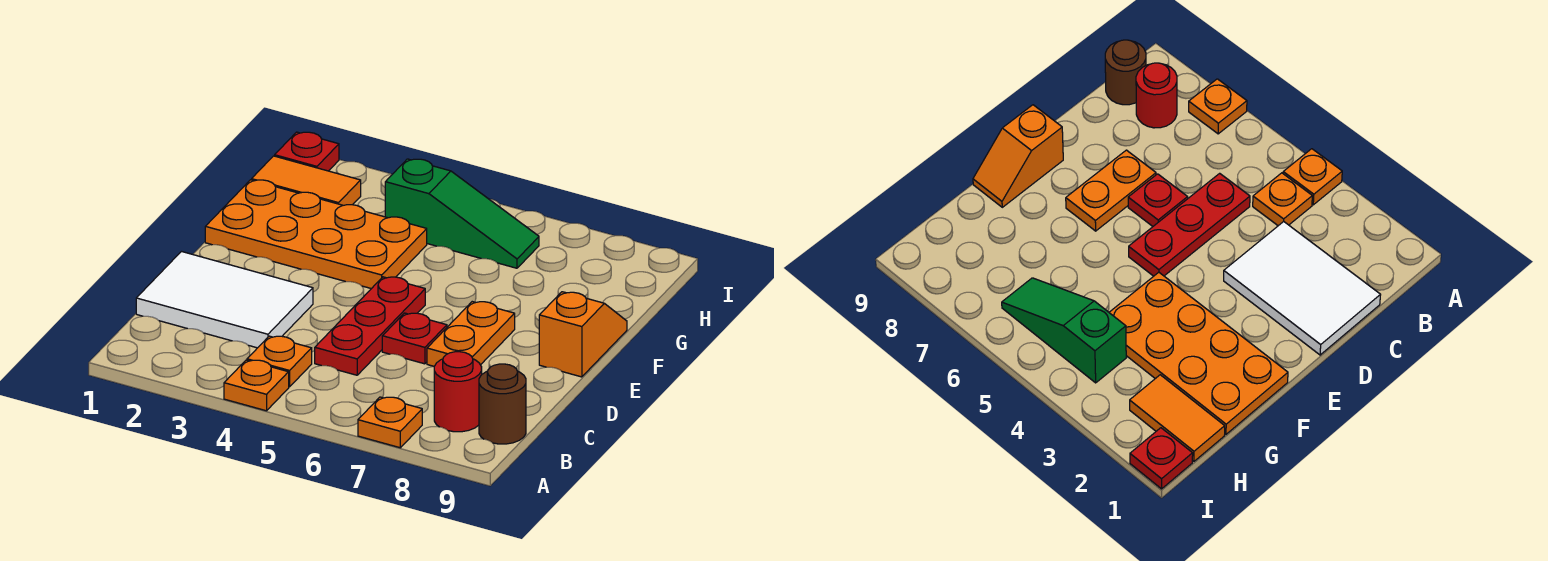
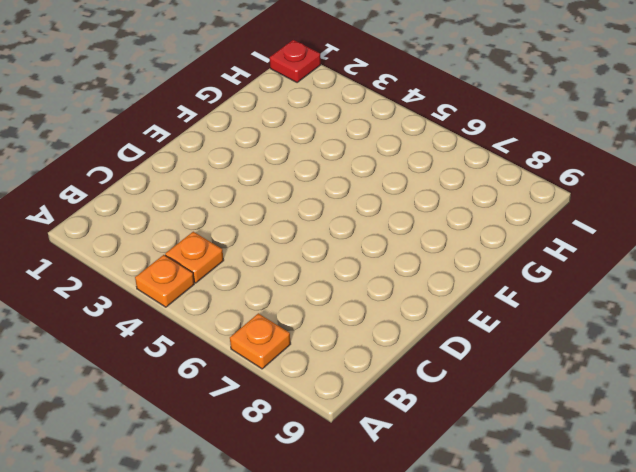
none -> red 1x1 round brick [434,352,482,432]
none -> brown 1x1 round brick [479,364,526,444]
none -> white 2x3 tile [136,252,313,348]

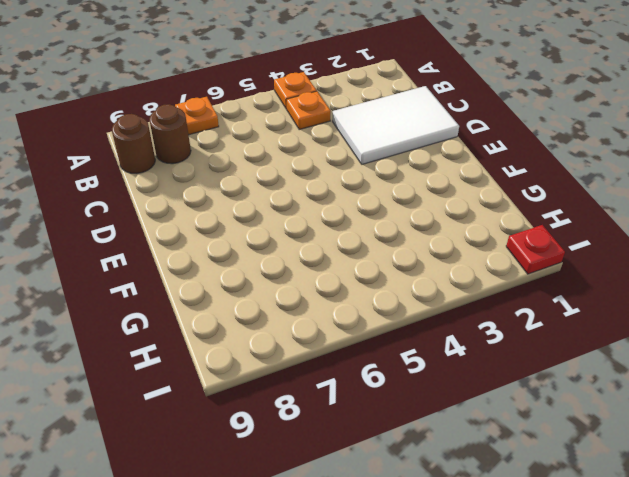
brown 1x1 round brick [149,104,191,164] -> red 1x1 round brick [434,352,482,432]
none -> red 1x3 plate [315,277,425,375]
none -> red 1x1 plate [382,313,447,364]
none -> orange 1x2 plate [427,302,515,366]

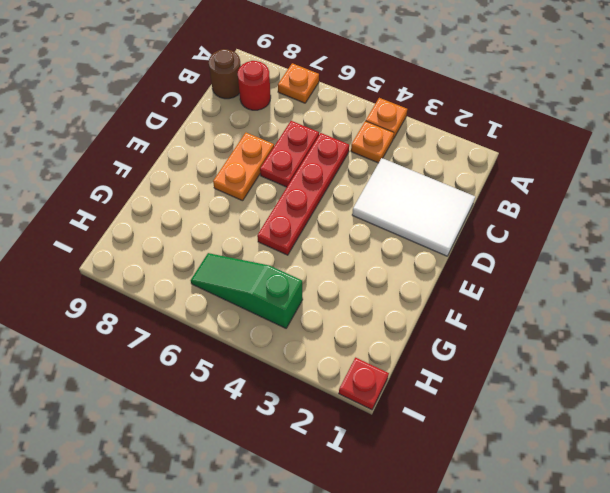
red 1x4 plate [257,133,349,255] -> red 1x3 plate [315,277,425,375]
red 1x2 plate [260,121,319,187] -> red 1x1 plate [382,313,447,364]
none -> orange 1x2 slope [539,292,627,377]
none -> orange 2x4 plate [205,180,427,289]
none -> orange 1x2 tile [252,156,361,205]

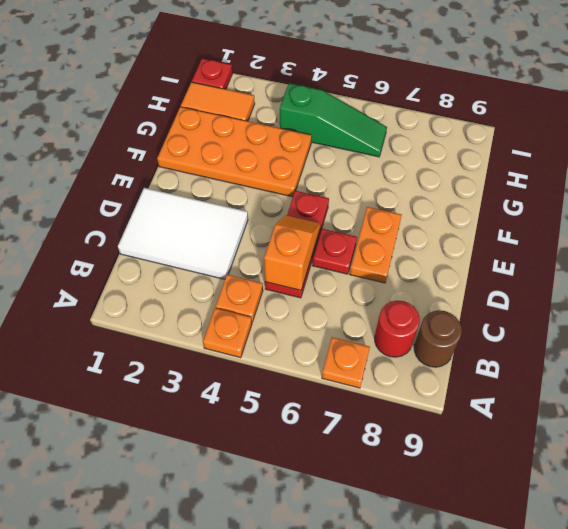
orange 1x2 slope [264,215,320,290] -> orange 1x2 slope moved to [539,292,627,377]

